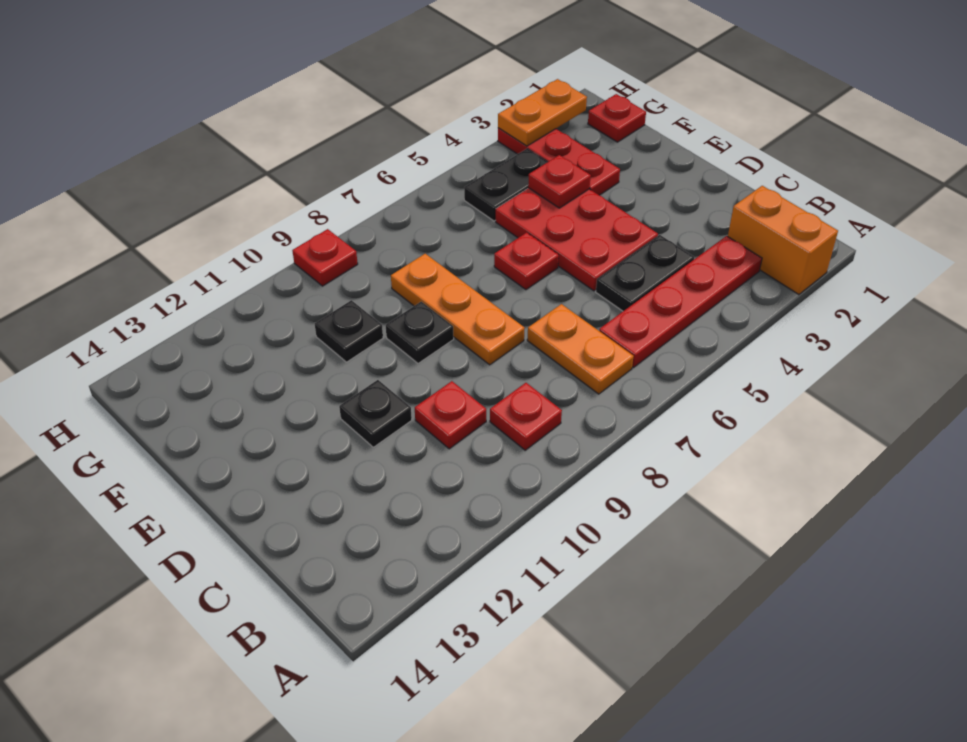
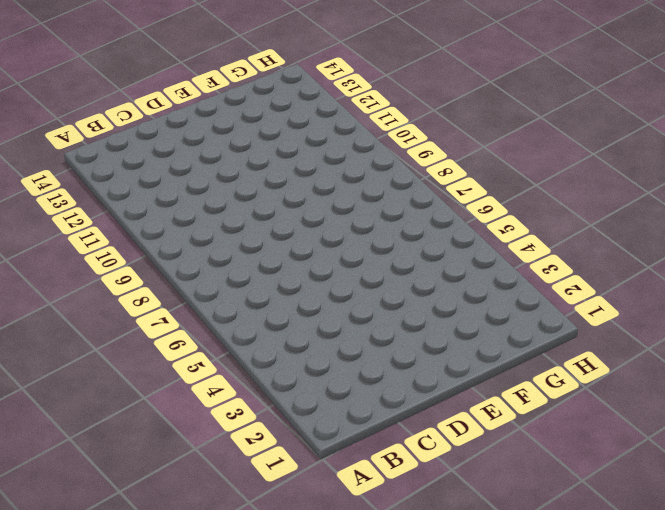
none -> orange 1x2 brick [728,186,838,295]
none -> red 1x4 plate [599,236,762,368]
none -> orange 1x2 plate [527,304,634,394]

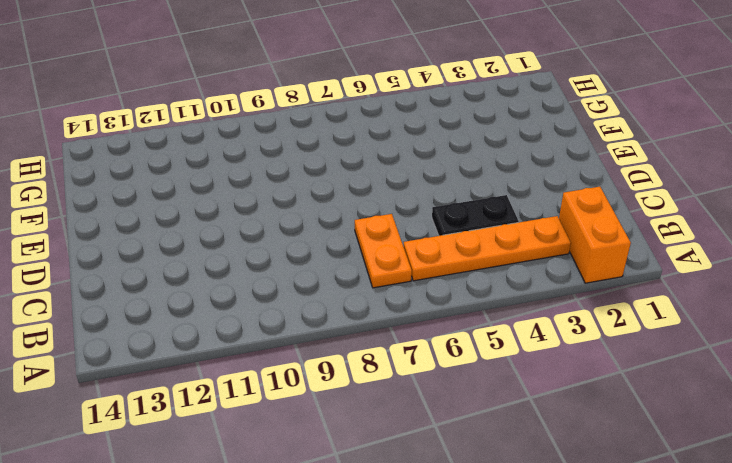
orange 1x4 plate [404,216,571,281] -> red 1x4 plate [599,236,762,368]
none -> red 1x1 plate [490,383,562,450]
none -> red 1x1 plate [415,381,486,449]
none -> red 2x3 plate [496,188,658,291]

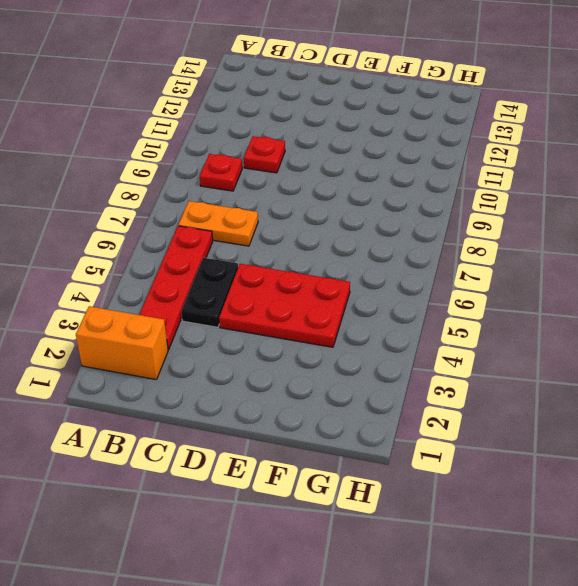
none -> orange 1x3 plate [391,254,524,365]
none -> black 1x1 plate [339,380,412,447]
none -> red 1x1 plate [494,233,559,290]

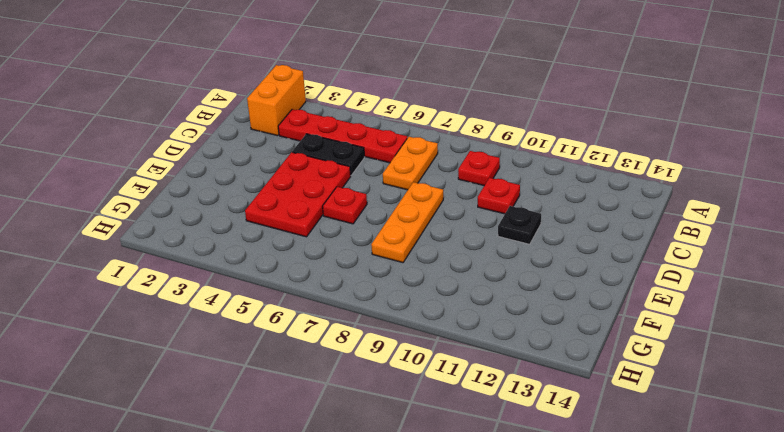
none -> black 1x1 plate [386,302,454,363]
none -> red 1x3 plate [498,128,620,195]
none -> black 1x1 plate [315,300,383,362]

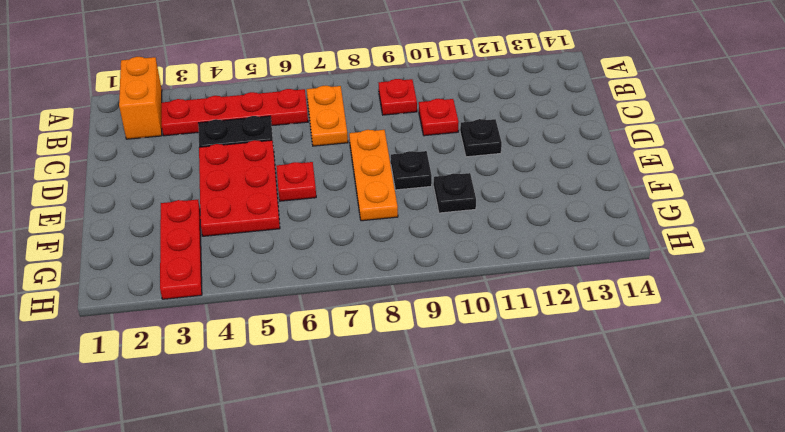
none -> red 1x1 plate [588,94,646,142]
none -> black 1x2 plate [464,149,547,221]
none -> red 1x1 plate [292,229,358,286]

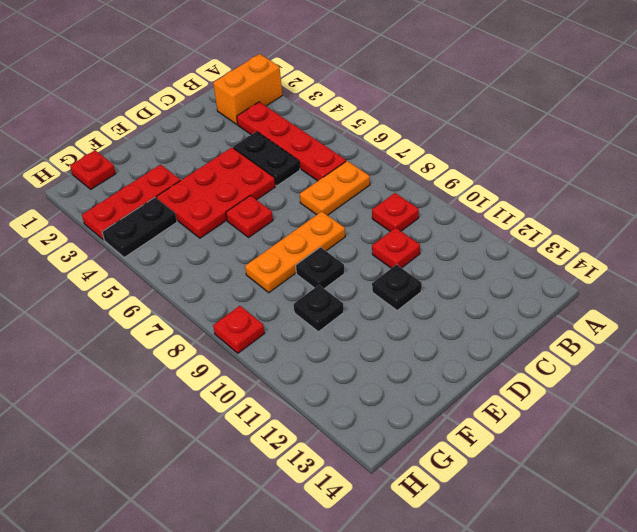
black 1x2 plate [102,198,177,257] -> black 1x2 plate turned to [464,149,547,221]
none -> red 1x1 plate [528,155,591,208]
none -> orange 1x2 plate [498,79,587,146]

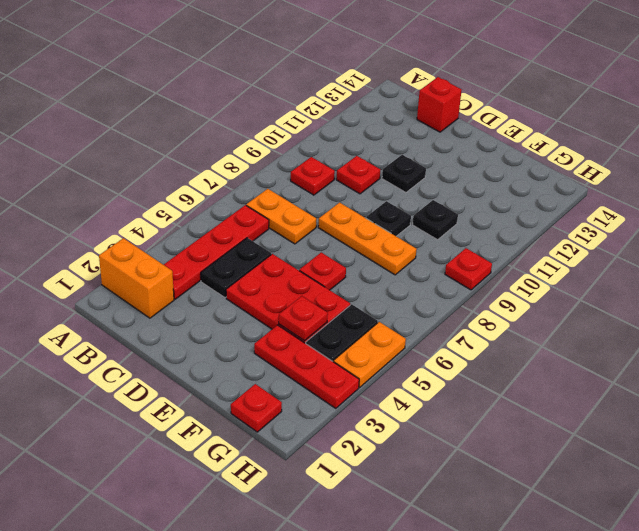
red 1x1 brick [417,77,461,132] -> none
orange 1x2 plate [333,322,406,387] -> orange 1x2 plate moved to [498,79,587,146]

